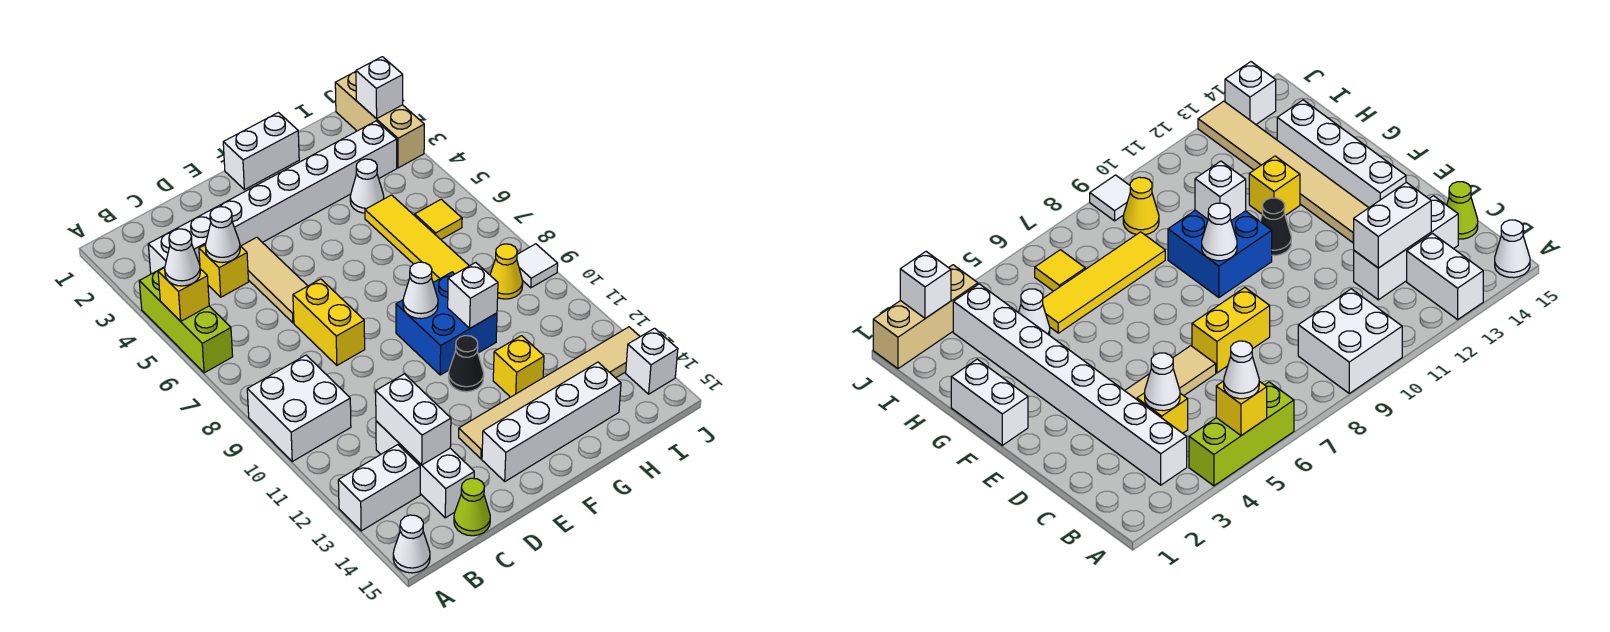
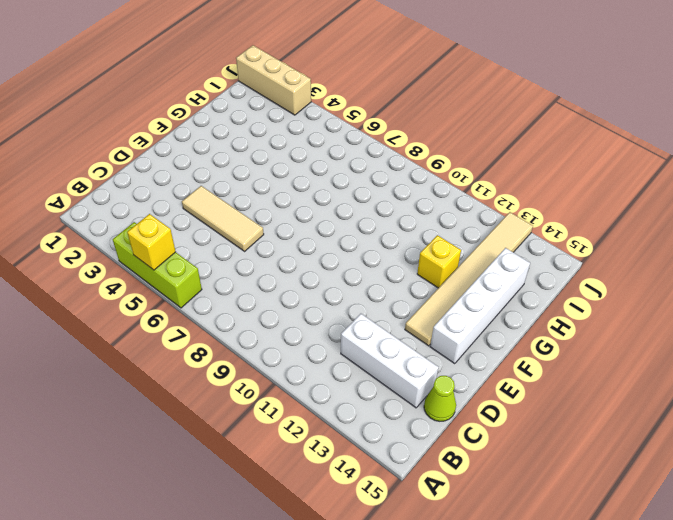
none -> white 2x2 brick [247,355,351,461]
none -> white 1x2 brick [338,445,420,531]
none -> white 1x1 cone [393,515,430,573]
none -> white 1x8 brick [148,121,397,274]

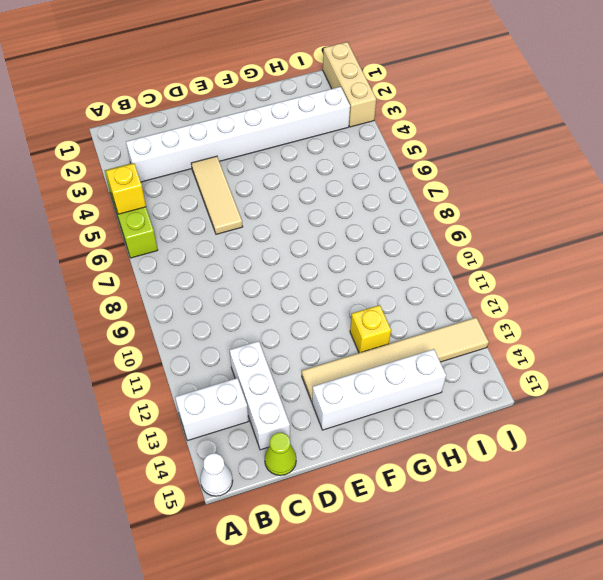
none -> white 2x2 brick [247,355,351,461]
none -> yellow 1x1 brick [199,245,249,297]
none -> yellow 1x2 brick [293,279,365,365]
none -> white 1x2 brick [223,113,299,190]

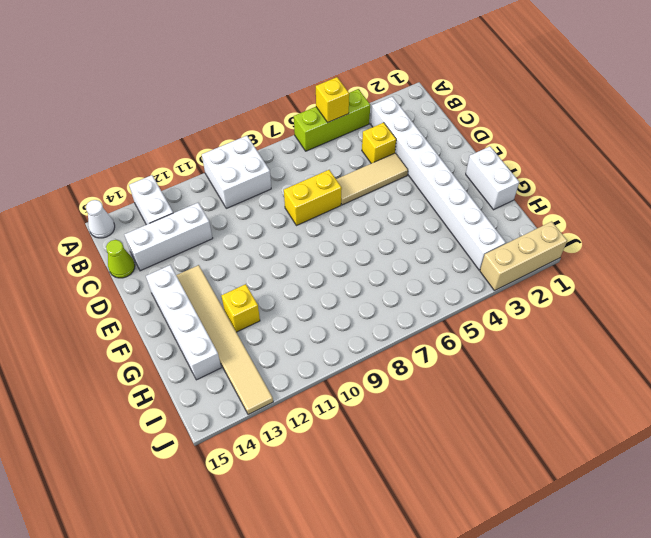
none -> blue 2x2 brick [396,272,497,375]
none -> black 1x1 cone [448,336,484,392]
none -> white 1x1 cone [350,159,384,213]
none -> yellow 1x4 tile [365,195,469,282]

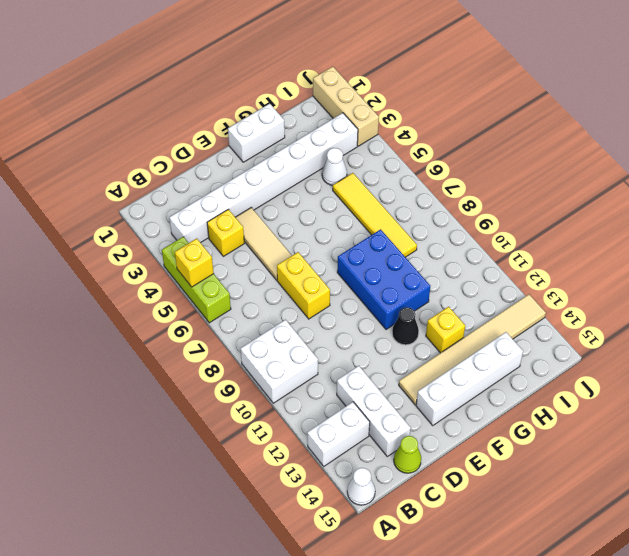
blue 2x3 brick [337,229,430,330] -> blue 2x2 brick [396,272,497,375]
none -> yellow 1x1 tile [415,199,462,239]
none -> yellow 1x1 cone [490,244,523,299]
none -> white 1x1 tile [517,244,558,288]
none -> white 1x1 brick [626,328,678,394]

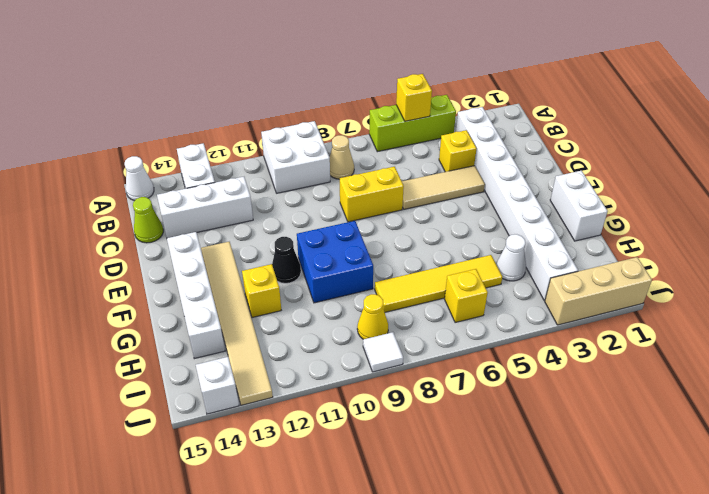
tan 1x1 cone [330,135,354,179] -> none
yellow 1x1 brick [445,269,488,323] -> yellow 1x1 tile [415,199,462,239]
none -> white 1x1 cone [205,207,240,262]
none -> white 1x2 brick [376,374,451,465]
none -> white 1x1 cone [403,262,438,319]
none -> white 1x1 brick [448,262,498,328]

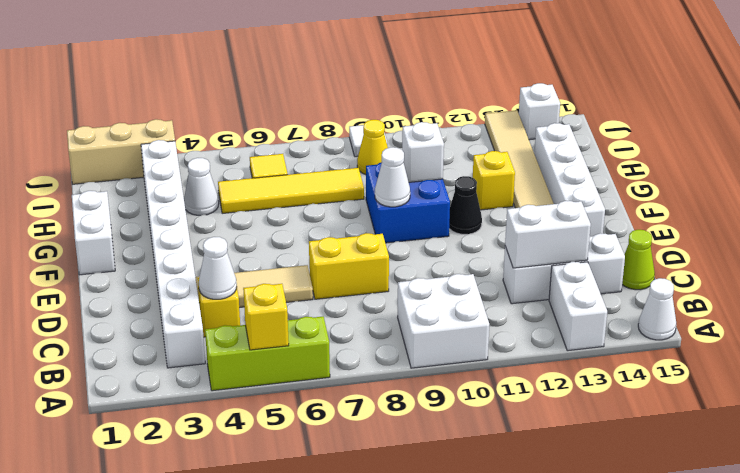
none -> white 1x1 brick [356,57,403,119]
none -> white 1x1 cone [165,229,200,286]

